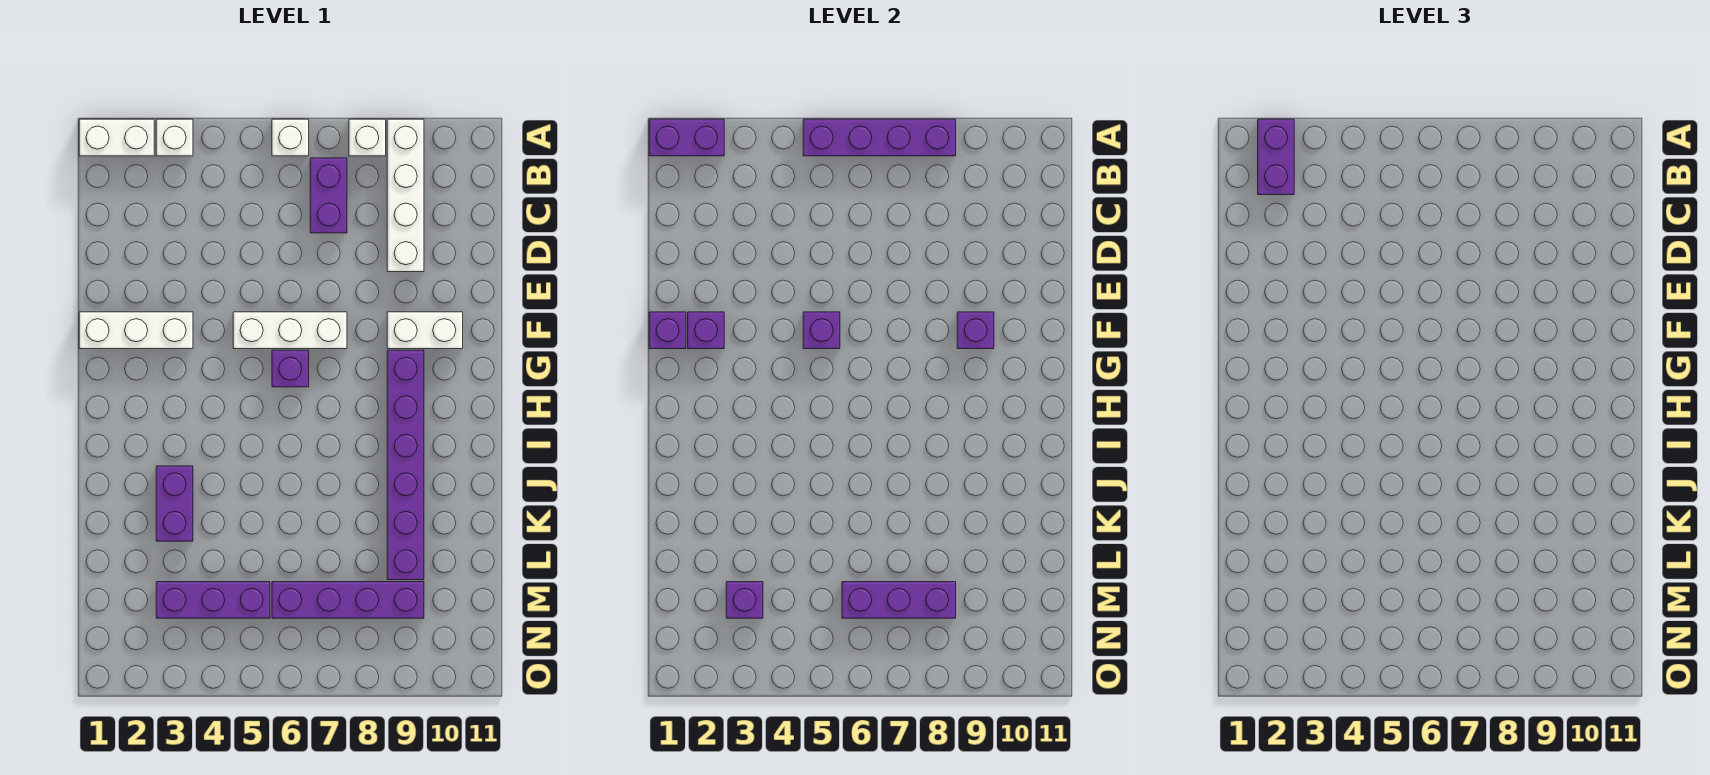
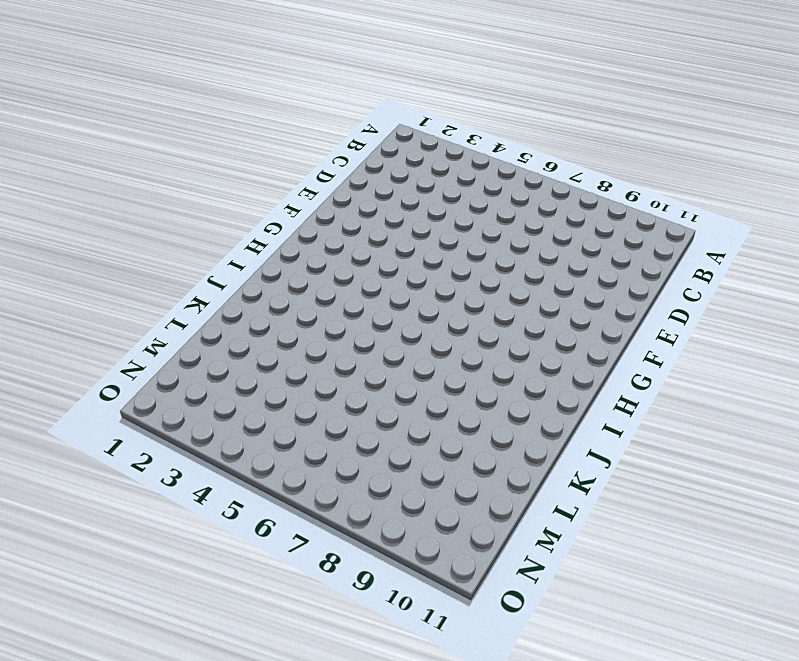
none -> white 1x2 brick [79,119,154,156]
none -> white 1x1 brick [156,119,193,156]
none -> white 1x1 brick [272,119,309,156]

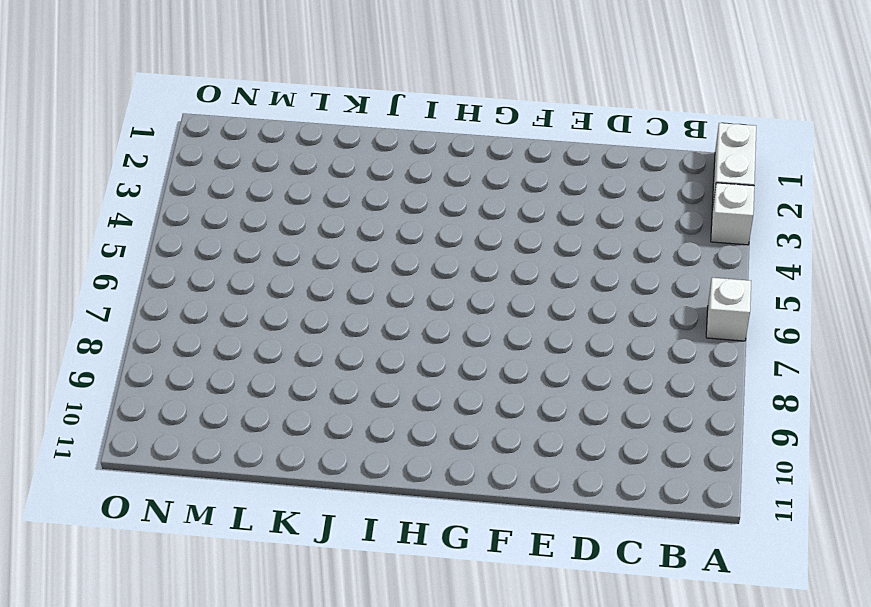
none -> white 1x1 brick [349,119,386,156]
none -> white 1x4 brick [387,119,424,272]
none -> purple 1x2 brick [310,158,347,233]

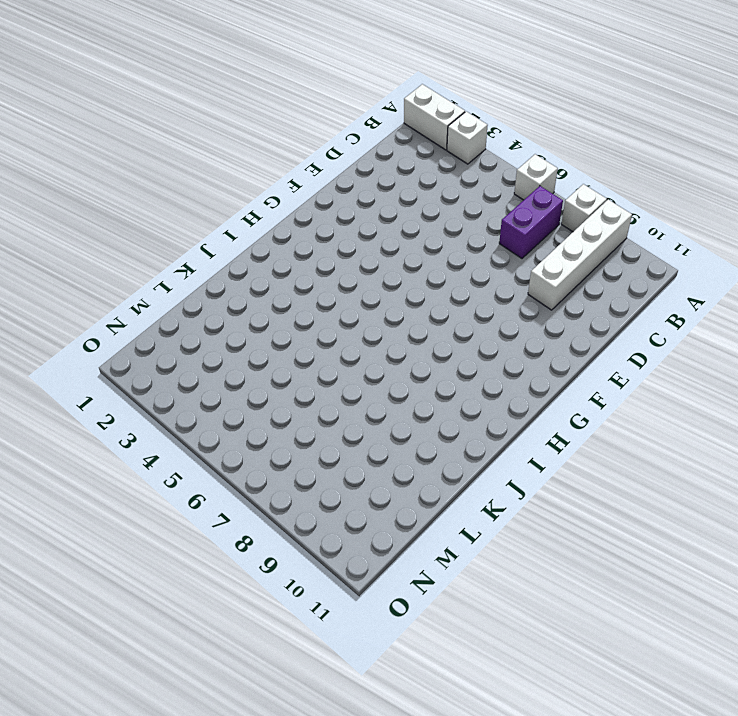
none -> white 1x3 brick [79,312,193,349]
none -> white 1x3 brick [233,312,347,349]
none -> white 1x2 brick [387,312,463,349]

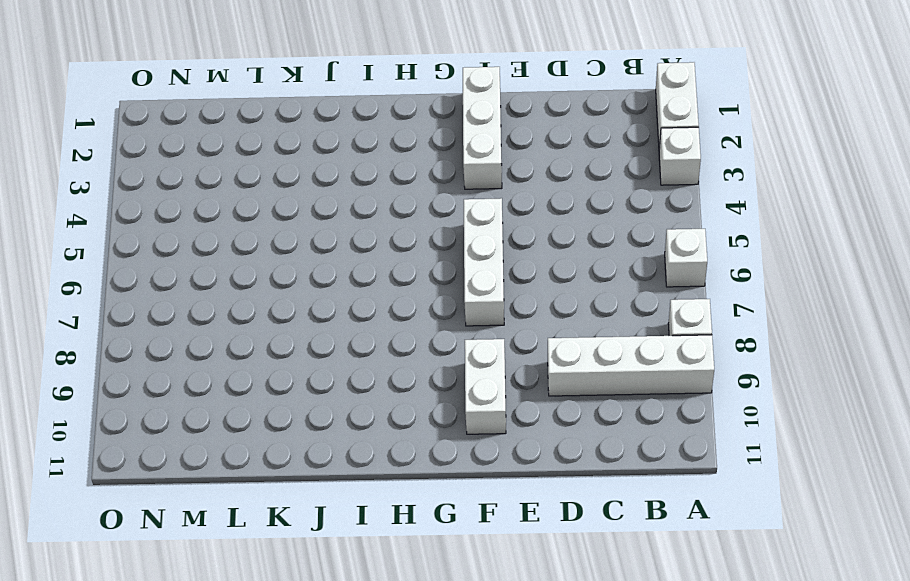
none -> purple 1x2 brick [310,158,347,233]
none -> purple 1x1 brick [272,350,309,387]
none -> purple 1x6 brick [387,350,424,580]

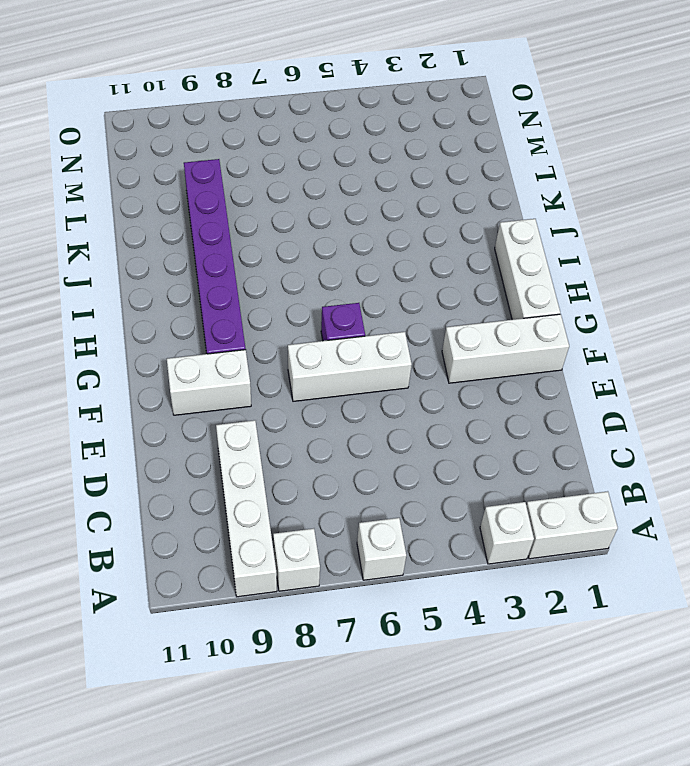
white 1x3 brick [495,219,560,320] -> none
none -> purple 1x2 brick [310,158,347,233]
none -> purple 1x2 brick [156,466,193,541]
none -> purple 1x3 brick [156,582,270,618]

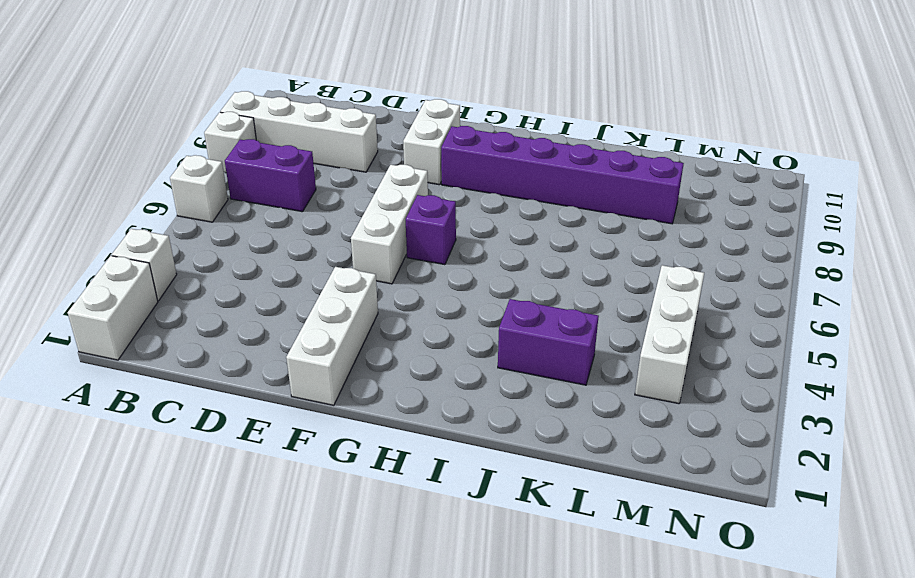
white 1x3 brick [635,265,704,404] -> purple 1x3 brick [156,582,270,618]
none -> purple 1x4 brick [272,582,424,618]
none -> purple 1x2 brick [649,119,724,156]
none -> purple 1x4 brick [803,119,956,156]

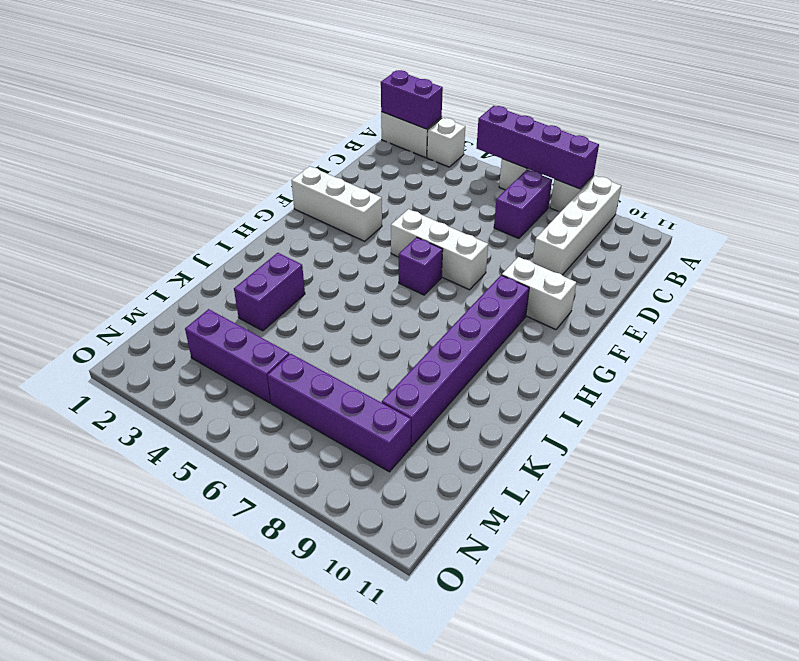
none -> purple 1x1 brick [649,312,686,349]
none -> purple 1x1 brick [688,312,724,349]
none -> purple 1x1 brick [803,312,840,349]

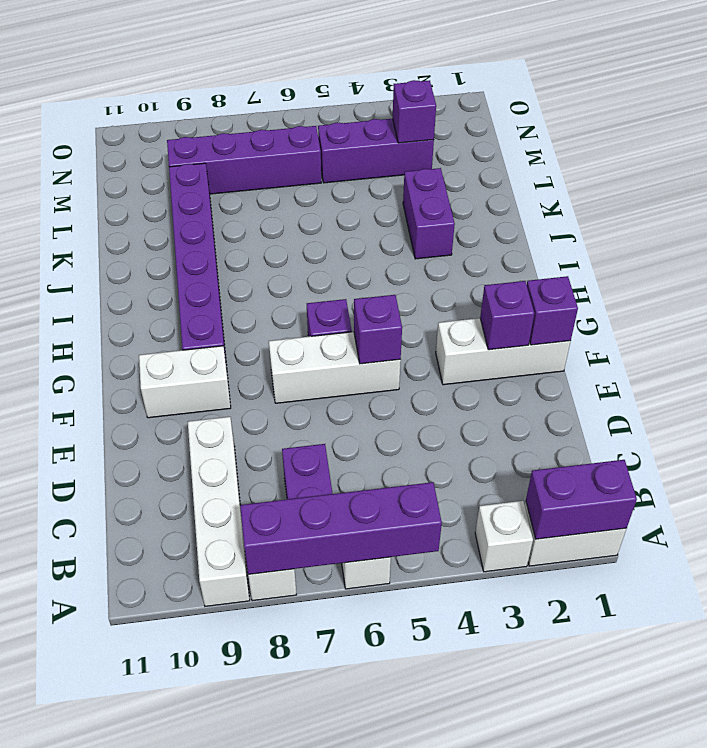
none -> purple 1x1 brick [957,312,994,349]
none -> purple 1x3 brick [842,582,956,618]
none -> purple 1x2 brick [1258,119,1294,195]

